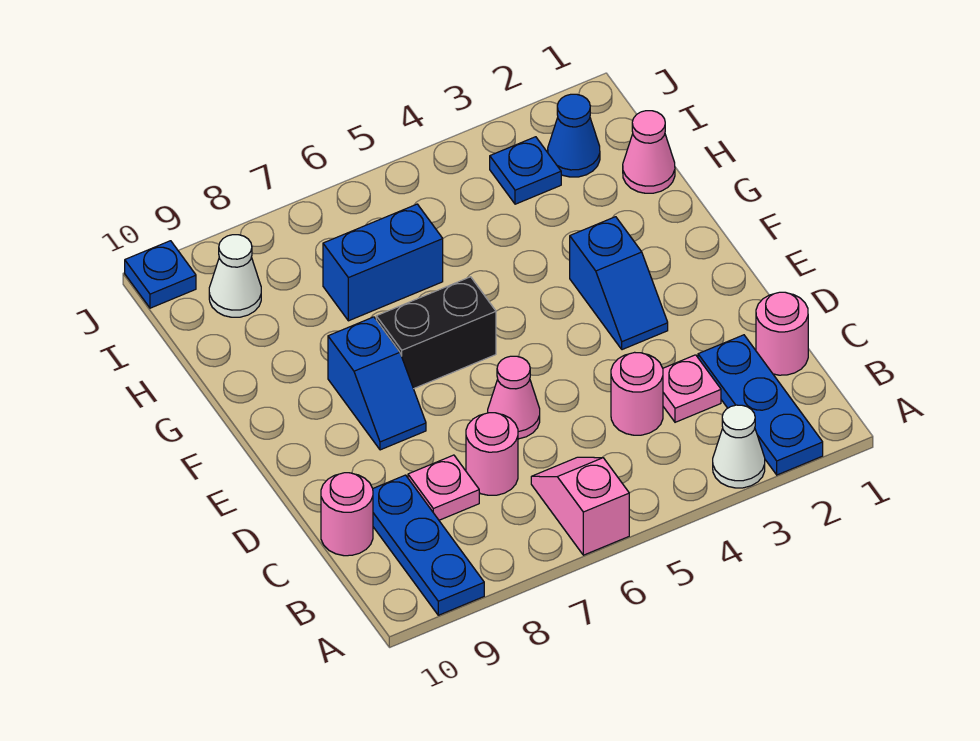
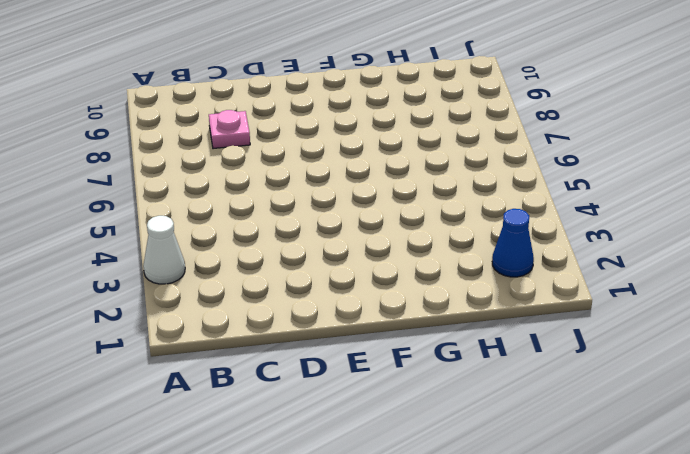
none -> blue 1x3 plate [698,335,823,475]
none -> pink 1x2 slope [531,457,629,555]
none -> blue 1x3 plate [373,475,484,615]

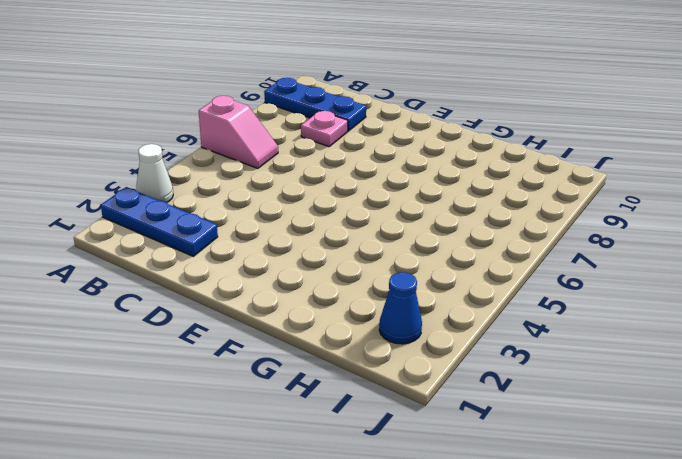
none -> pink 1x1 round brick [756,292,808,375]
none -> pink 1x1 plate [663,355,721,422]
none -> pink 1x1 round brick [611,352,663,435]

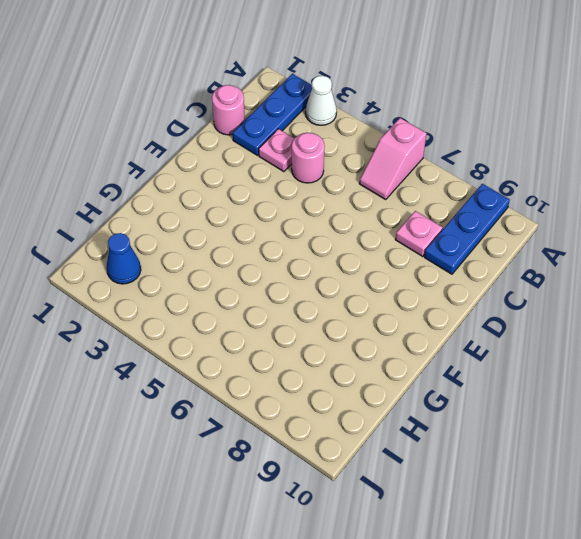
none -> pink 1x1 round brick [466,413,518,495]
none -> pink 1x1 round brick [321,473,373,556]
none -> pink 1x1 cone [488,356,540,439]

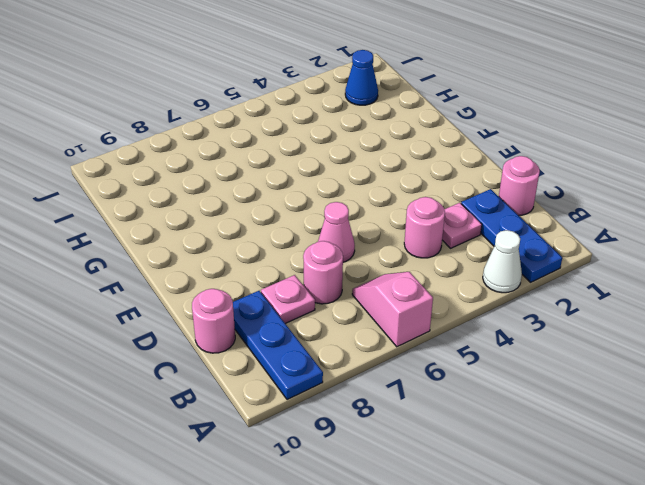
none -> blue 1x2 slope [570,217,668,350]
none -> blue 1x2 slope [328,317,426,450]
none -> black 1x2 brick [376,277,496,389]

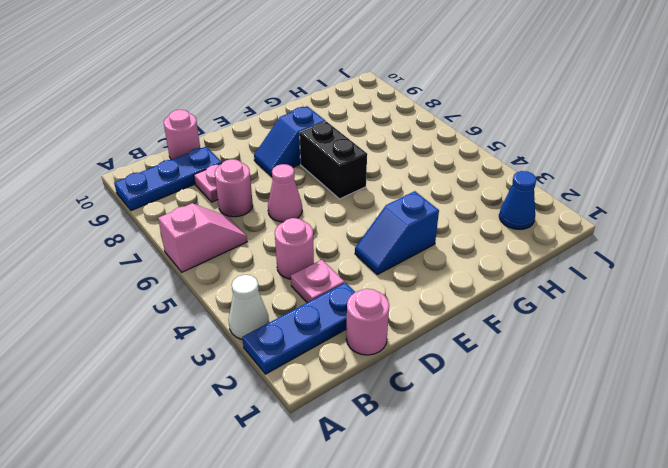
none -> pink 1x1 cone [623,111,675,193]
none -> blue 1x2 brick [323,204,443,321]
none -> blue 1x1 plate [490,137,561,204]

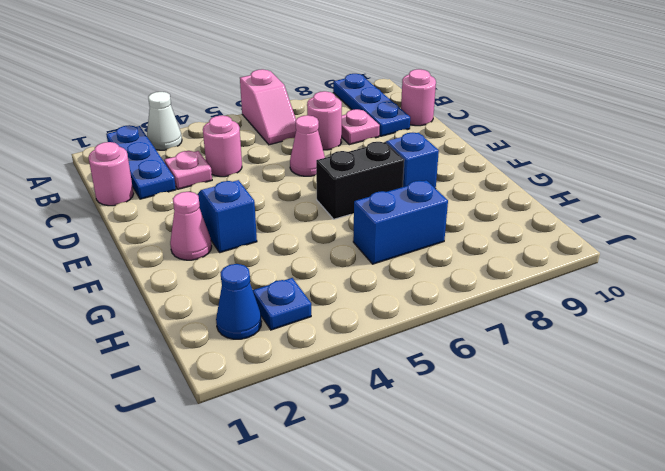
pink 1x1 cone [170,192,212,260] -> pink 1x1 cone moved to [623,111,675,193]
none -> white 1x1 cone [209,235,261,317]
none -> blue 1x1 plate [125,241,196,308]

